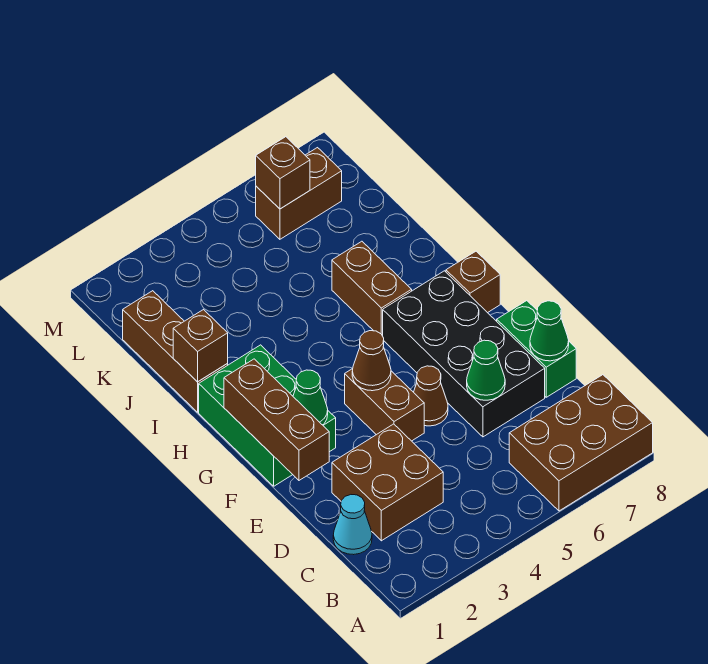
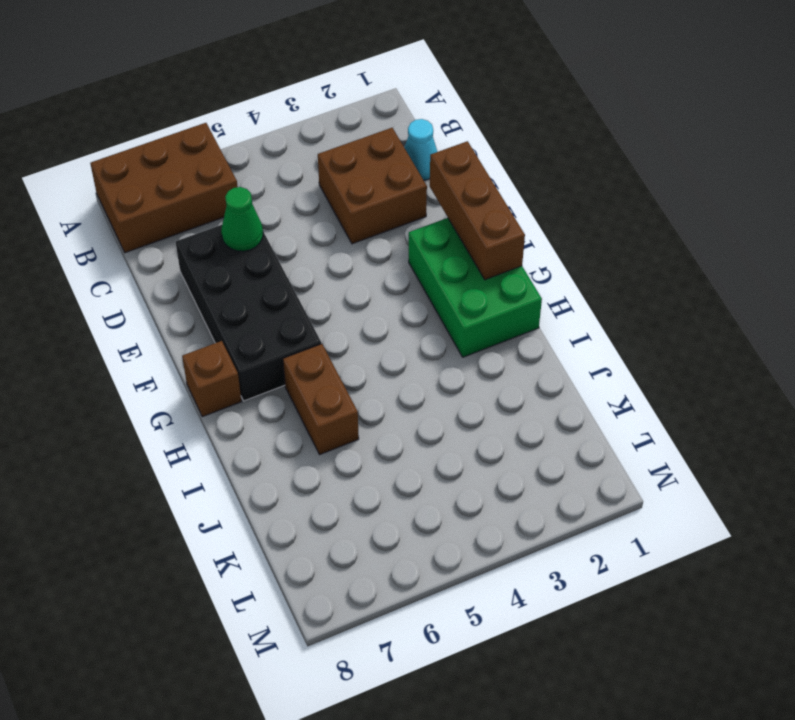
none -> green 1x2 brick [497,301,576,397]
none -> brown 1x2 brick [345,369,424,441]
none -> brown 1x1 cone [414,366,448,426]

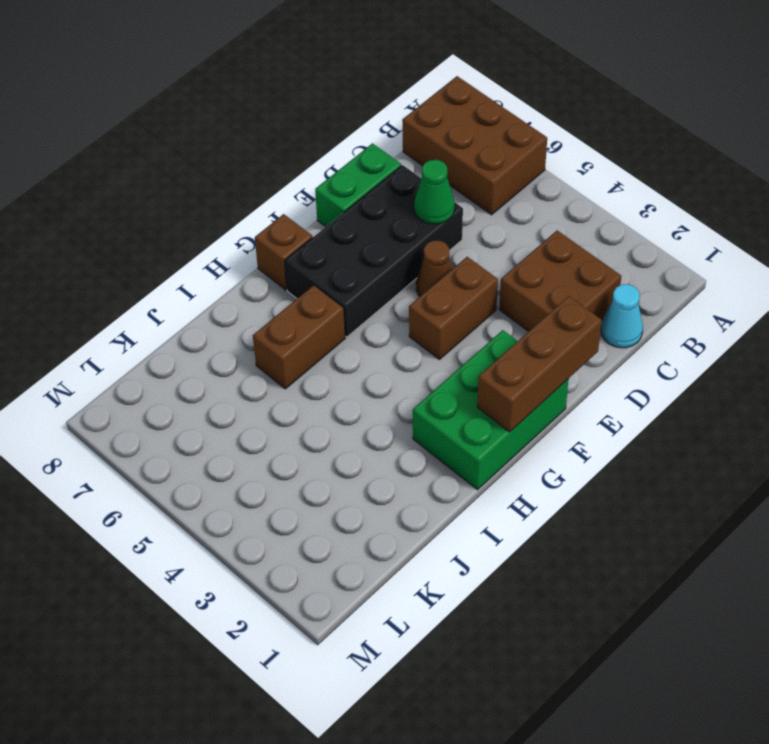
none -> brown 1x3 brick [123,291,228,412]
none -> brown 1x2 brick [256,148,342,239]
none -> green 1x1 cone [530,301,569,361]

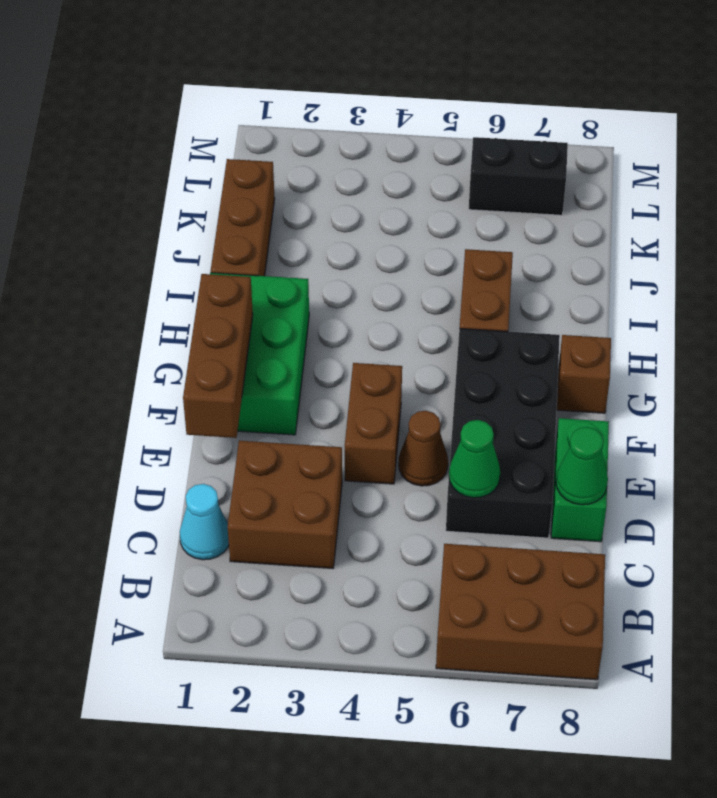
black 1x2 brick [469,137,568,215] -> brown 1x2 brick [256,148,342,239]
none -> green 1x1 cone [293,370,328,425]
none -> brown 1x1 cone [352,331,391,391]
none -> brown 1x1 brick [173,310,228,382]

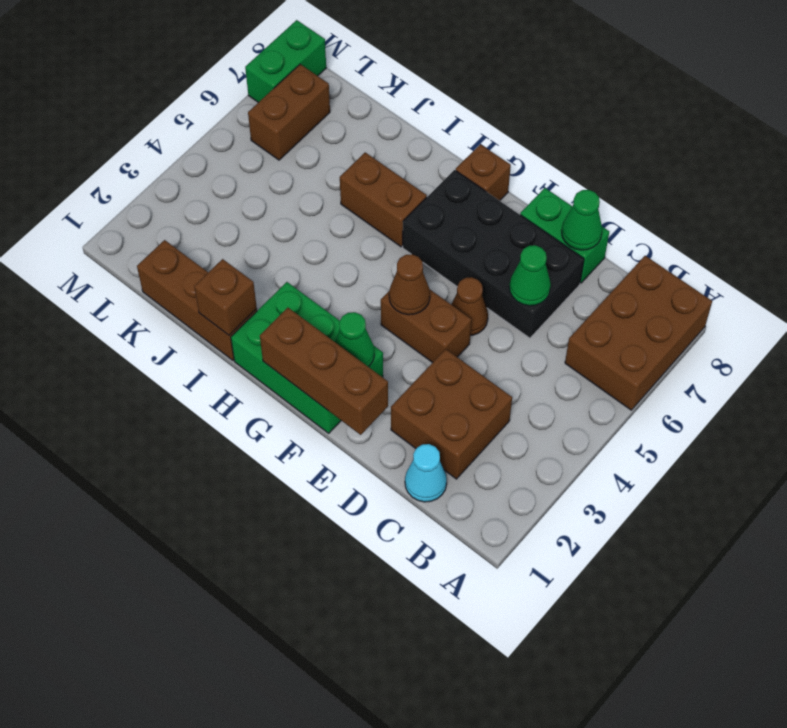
green 1x2 brick [245,20,326,102] -> none
none -> brown 1x1 brick [256,137,310,209]

